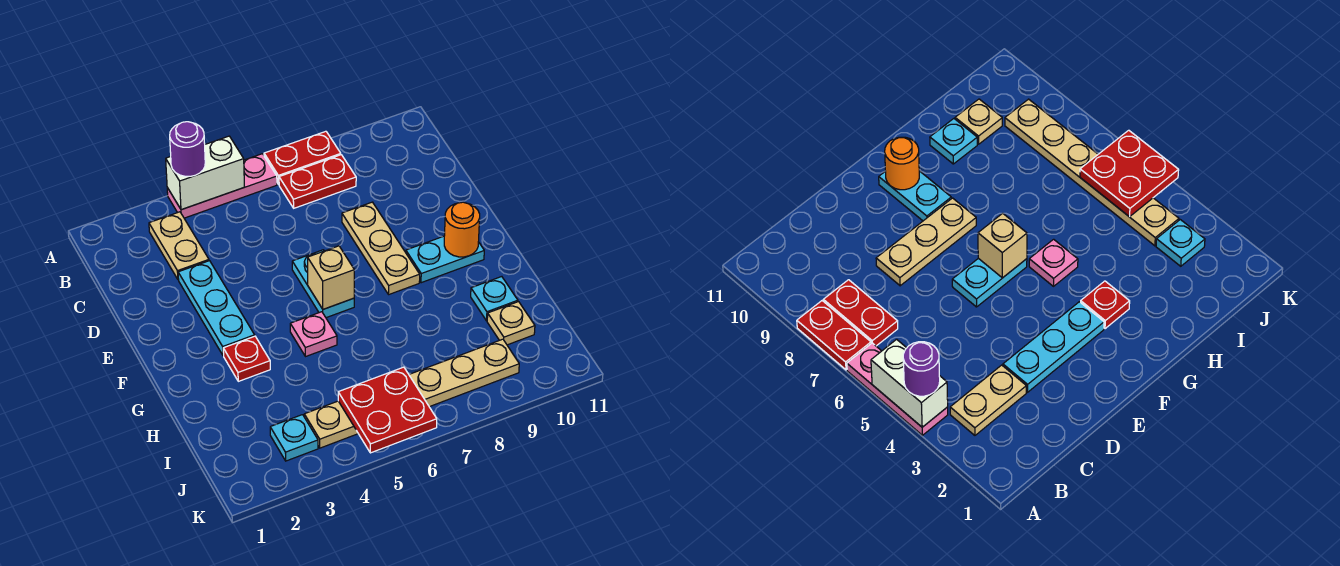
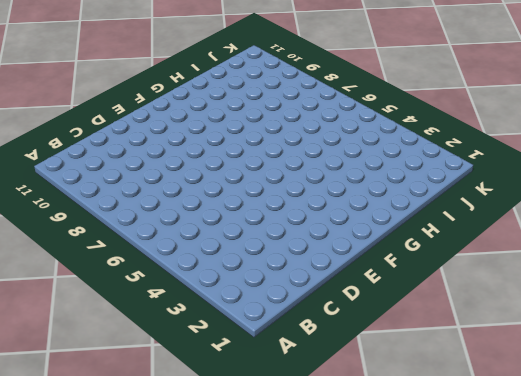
none -> pink 1x3 plate [167,154,277,218]
none -> red 1x2 plate [264,131,341,185]
none -> tan 1x2 plate [149,212,209,280]

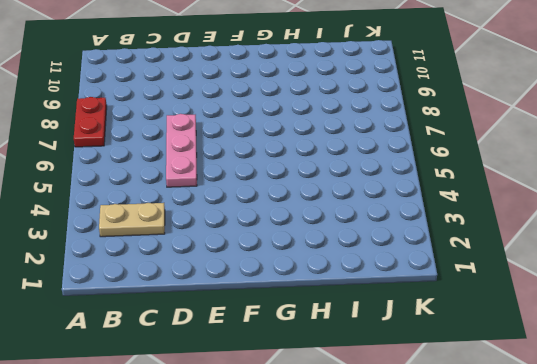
pink 1x3 plate [166,114,197,187] -> pink 1x3 plate moved to [167,154,277,218]
none -> red 1x2 plate [279,155,356,208]
none -> cyan 1x3 plate [178,261,255,356]
none -> tan 1x3 plate [342,202,420,295]

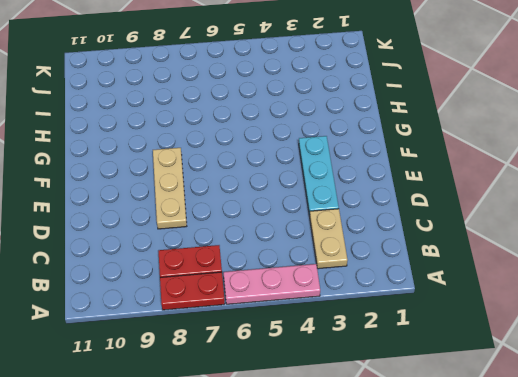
none -> cyan 1x2 plate [292,250,354,318]
none -> cyan 1x2 plate [406,236,484,283]
none -> red 1x1 plate [223,336,270,381]

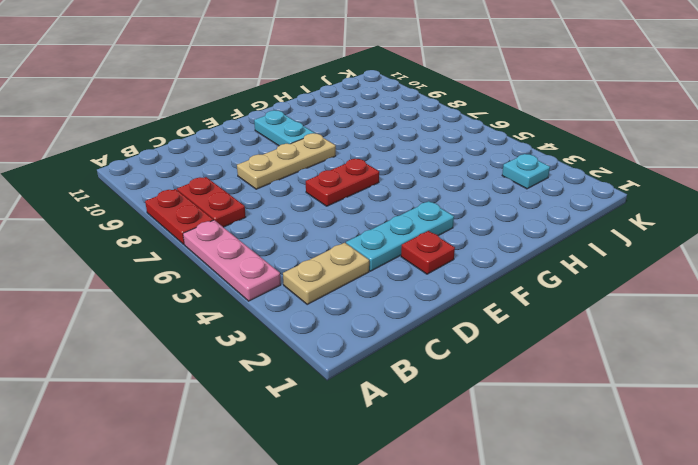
red 1x1 plate [401,231,455,274] -> red 1x1 plate moved to [223,336,270,381]
red 1x2 plate [306,159,379,206] -> cyan 1x2 plate [292,250,354,318]
none -> pink 1x1 plate [290,312,337,357]
none -> cyan 1x1 plate [471,277,518,321]
none -> tan 1x1 plate [487,302,535,345]

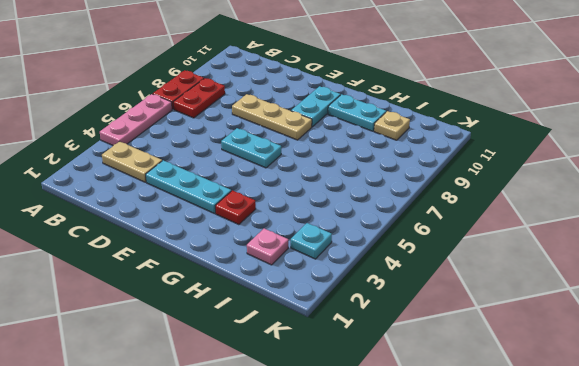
cyan 1x2 plate [328,94,386,131] -> cyan 1x1 plate [471,277,518,321]
pink 1x1 plate [247,229,288,265] -> pink 1x1 plate moved to [290,312,337,357]
none -> tan 1x6 plate [304,339,519,448]
none -> white 1x2 brick [166,136,244,210]
none -> tan 1x1 brick [308,246,354,309]

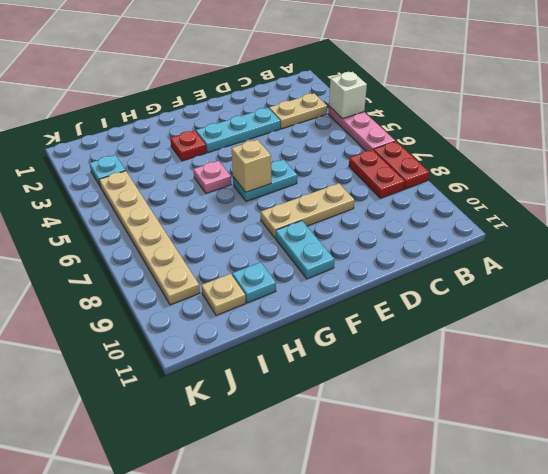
white 1x1 brick [329,72,367,119] -> white 1x2 brick [166,136,244,210]
none -> orange 1x1 round brick [444,202,480,257]
none -> red 2x2 plate [338,367,437,453]
none -> purple 1x1 round brick [170,122,205,176]

